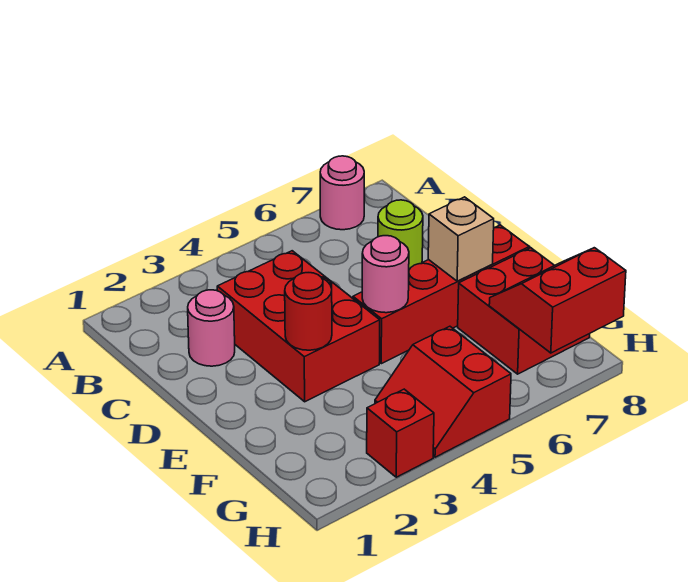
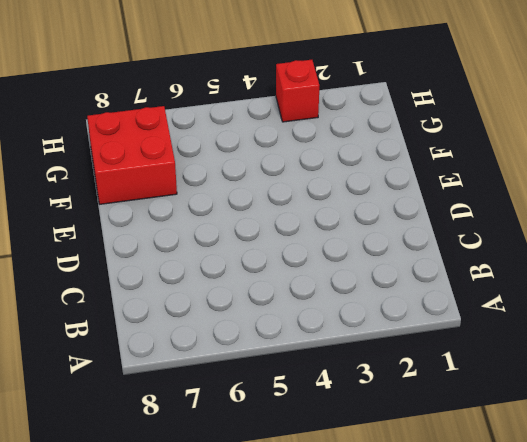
none -> pink 1x1 round brick [320,156,364,230]
none -> pink 1x1 round brick [188,290,235,366]
none -> red 2x3 brick [217,251,380,402]

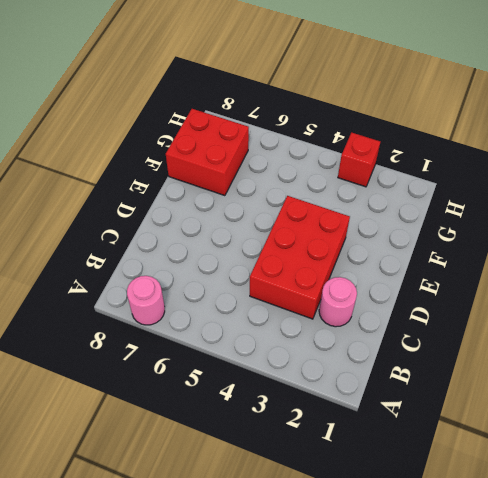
none -> lime 1x1 round brick [378,200,423,269]
none -> red 1x4 brick [353,225,529,364]
none -> red 2x2 slope [375,326,511,457]

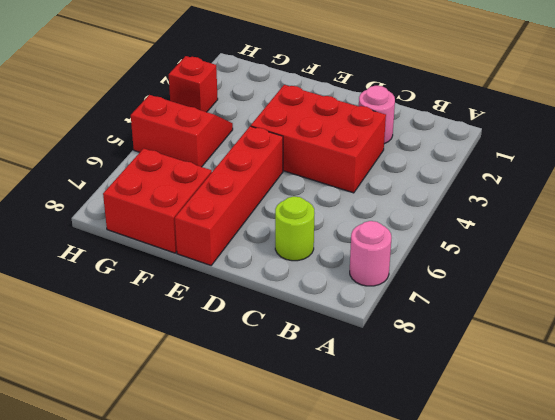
none -> red 1x1 round brick [285,273,332,350]
none -> pink 1x1 round brick [362,236,409,313]
none -> tan 1x1 brick [428,197,494,281]

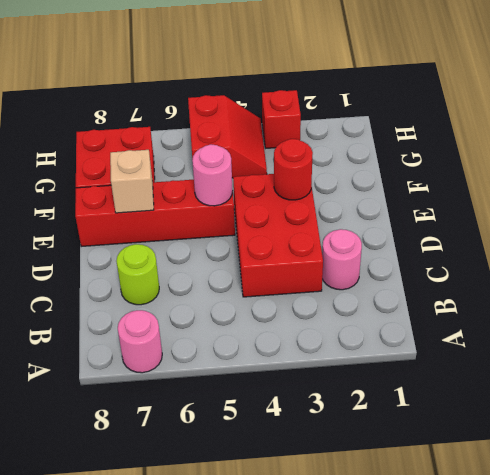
none -> red 2x2 slope [489,248,626,353]

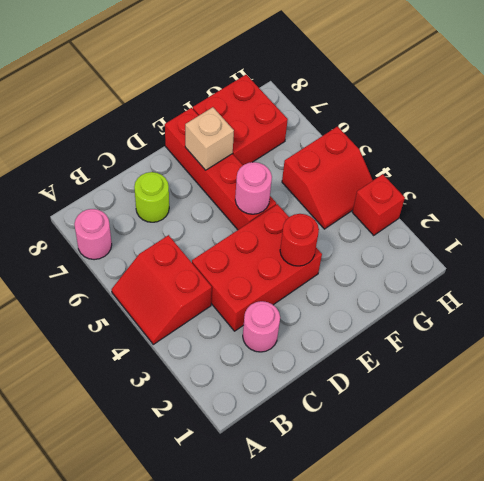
red 2x2 slope [112,235,212,344] -> red 2x2 slope moved to [489,248,626,353]

